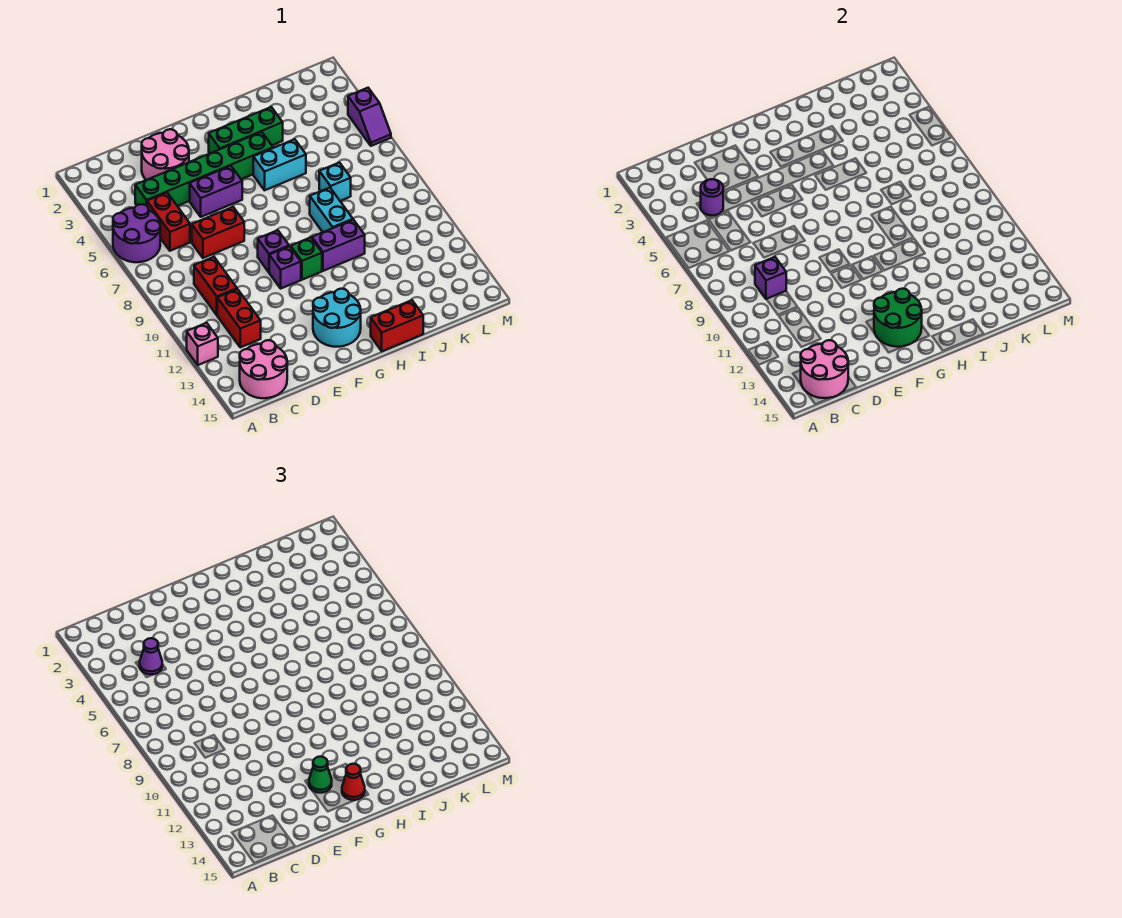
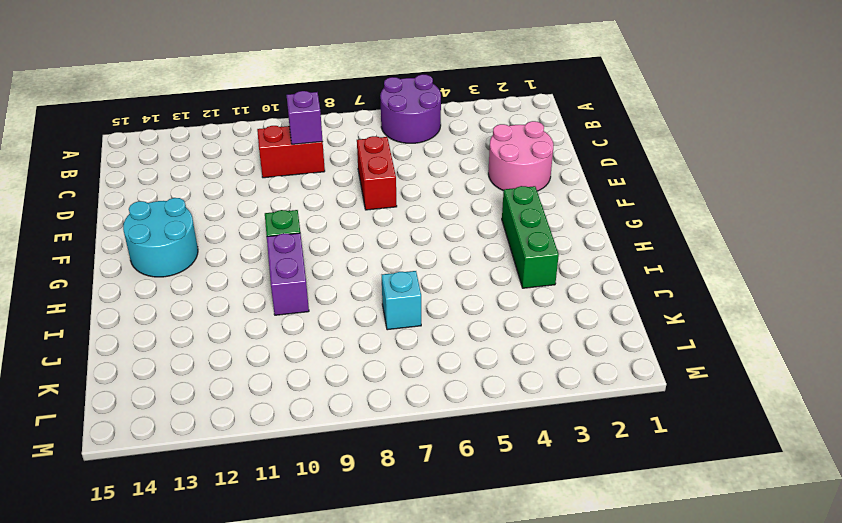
none -> pink 1x1 brick [187,323,218,365]
none -> pink 2x2 round brick [240,340,287,398]
none -> green 1x6 brick [135,132,273,206]

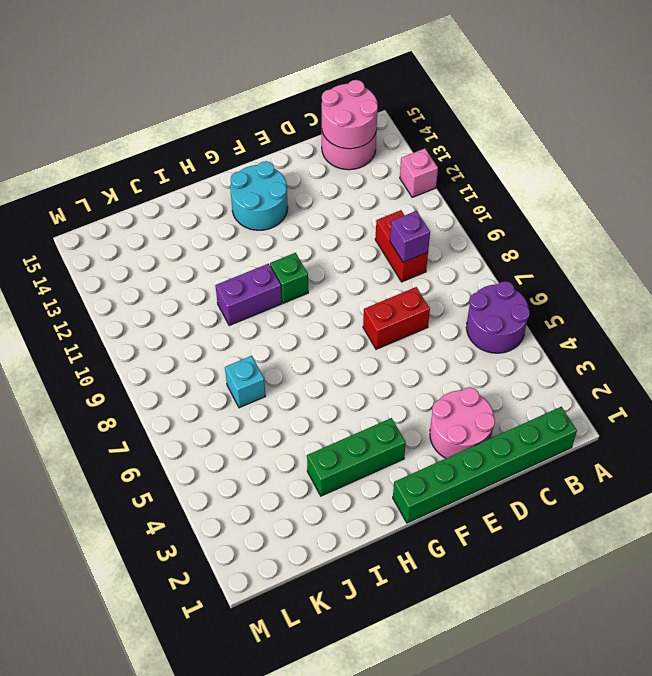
green 1x6 brick [393,407,577,523] -> green 1x6 brick moved to [135,132,273,206]
none -> red 1x2 brick [147,193,190,251]
none -> red 1x2 brick [217,289,261,347]
none -> purple 1x2 brick [190,166,242,217]

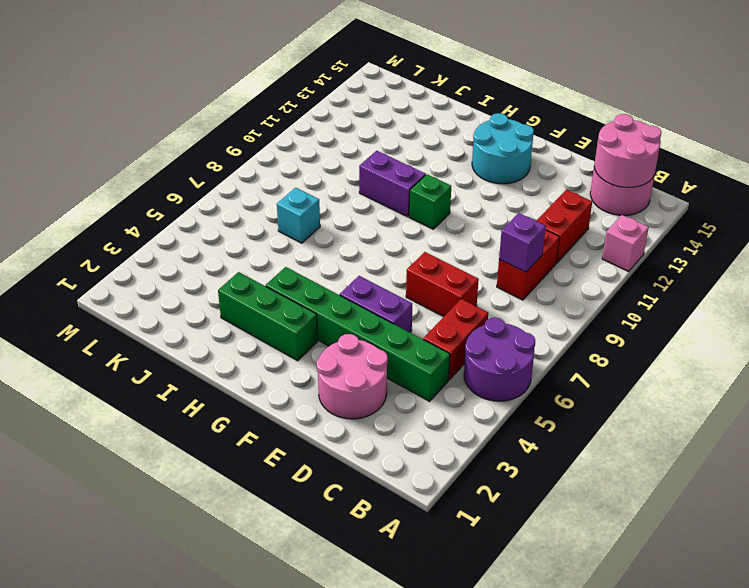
none -> purple 1x1 brick [258,230,289,272]
none -> purple 1x1 brick [269,246,301,288]
none -> cyan 1x2 brick [253,139,306,190]

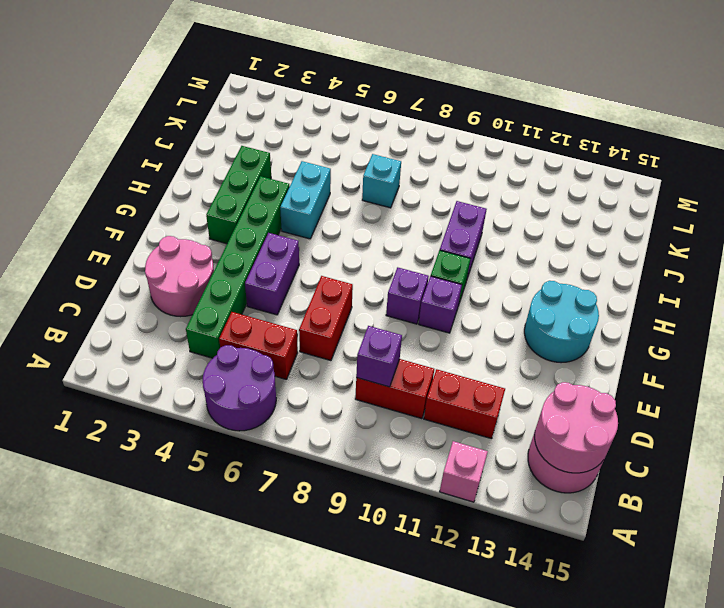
none -> red 1x2 brick [371,300,423,351]
none -> cyan 1x2 brick [310,188,353,232]
none -> purple 1x2 slope [348,88,391,146]

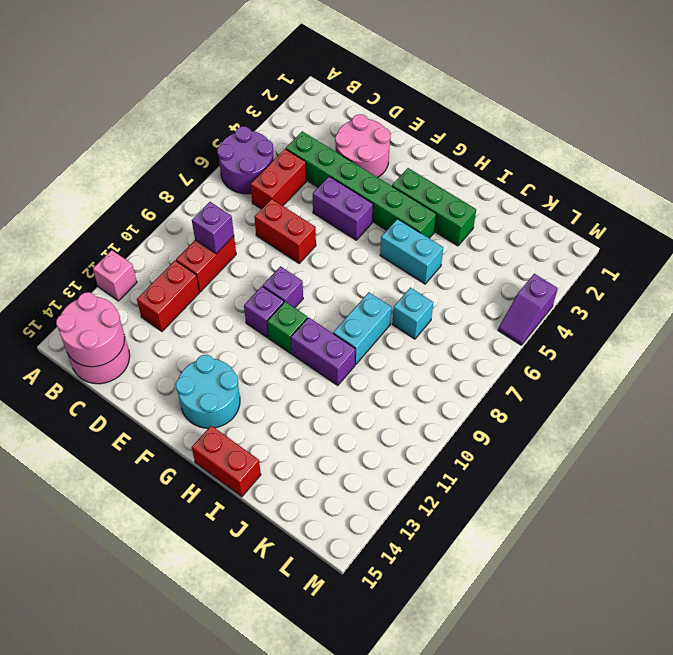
none -> purple 1x1 round brick [700,179,723,215]
none -> green 2x2 round brick [874,289,922,347]
none -> purple 1x1 cone [139,638,162,674]

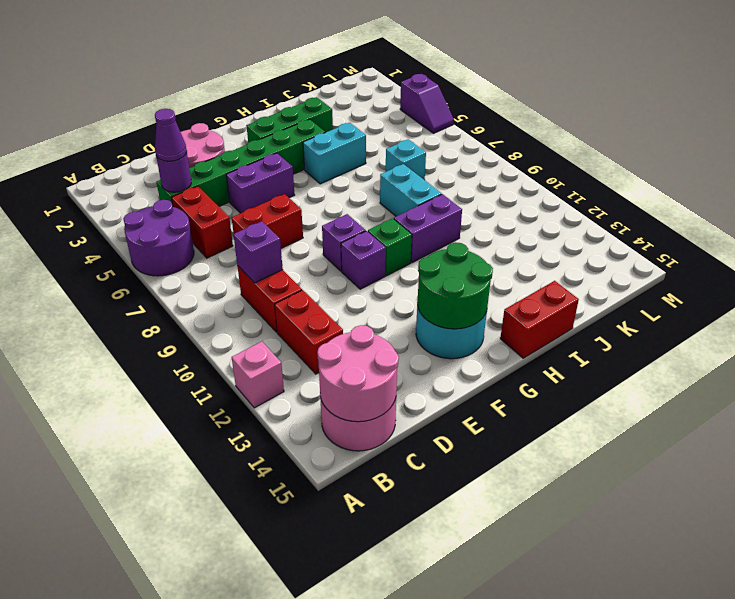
none -> green 1x1 cone [309,757,332,793]
none -> red 1x1 cone [342,764,365,800]

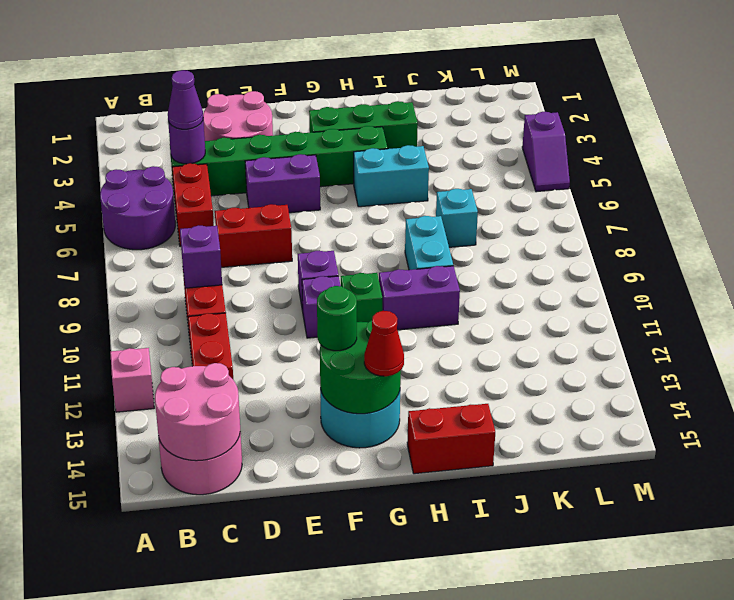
green 1x1 round brick [317,286,357,351] -> green 1x1 cone [309,757,332,793]

